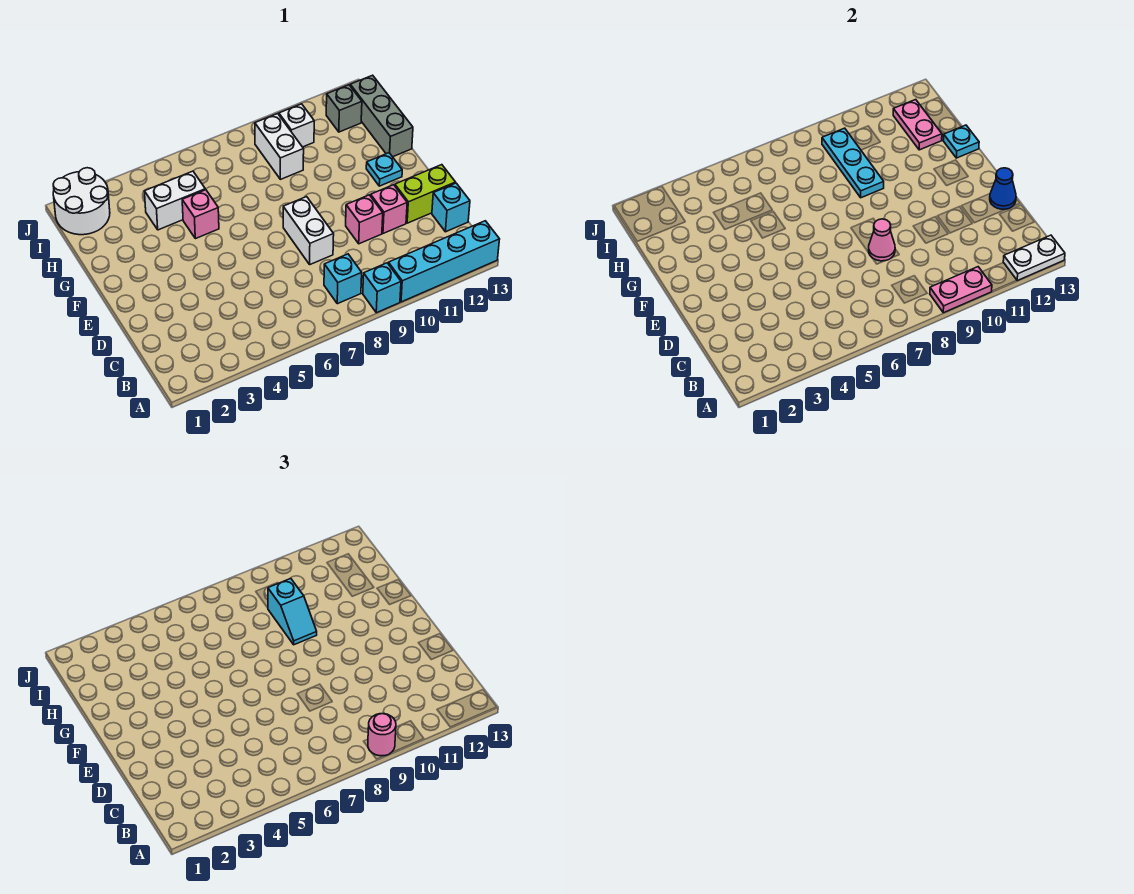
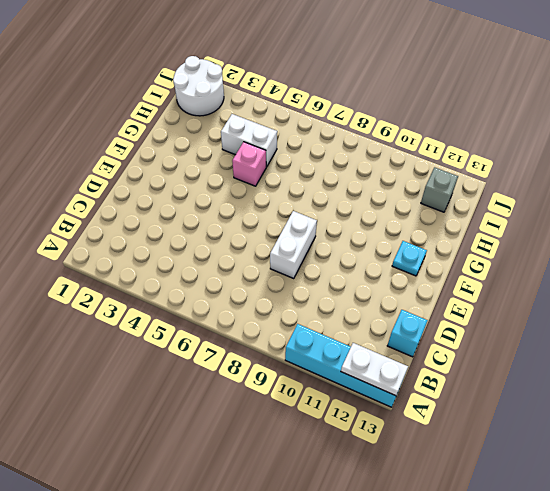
none -> cyan 1x1 brick [363,263,401,313]
none -> cyan 1x1 brick [324,254,362,304]
none -> pink 1x1 brick [346,195,383,244]

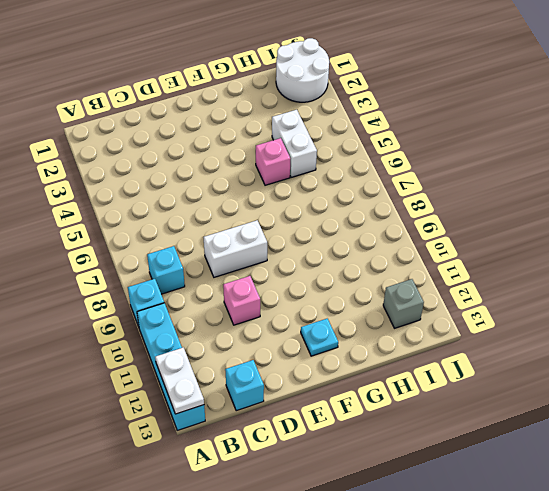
none -> pink 1x1 brick [371,185,407,233]
none -> lime 1x2 brick [395,165,456,223]
none -> grey 1x3 brick [350,75,413,157]

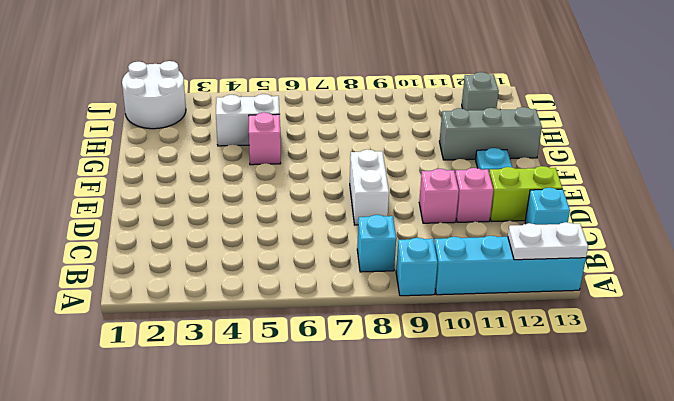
grey 1x3 brick [439,107,542,160] -> grey 1x3 brick turned to [350,75,413,157]
none -> white 1x2 brick [255,114,304,179]
none -> white 1x1 brick [279,104,314,147]
none -> pink 1x2 plate [930,267,992,313]

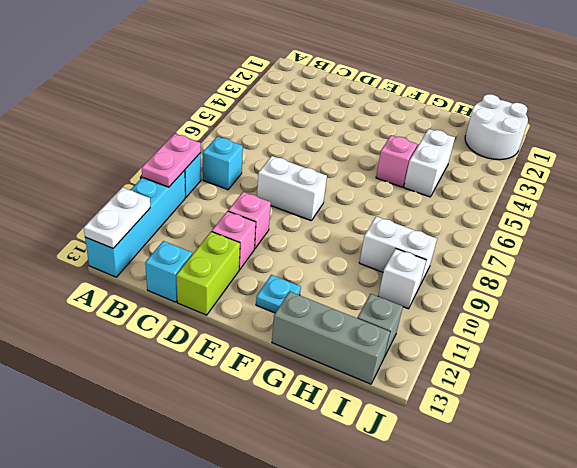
none -> pink 1x1 cone [869,219,895,261]
none -> blue 1x1 cone [990,168,1016,210]
none -> cyan 1x3 plate [822,128,884,198]

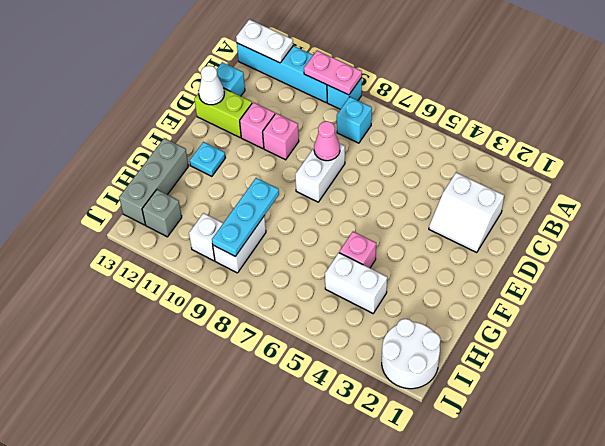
white 2x2 slope [429,173,504,253] -> none
white 1x1 cone [199,66,224,105] -> blue 1x1 cone [990,168,1016,210]
none -> cyan 1x1 plate [943,125,979,158]
none -> pink 1x2 plate [893,100,942,150]
none -> pink 1x1 round brick [368,714,396,756]

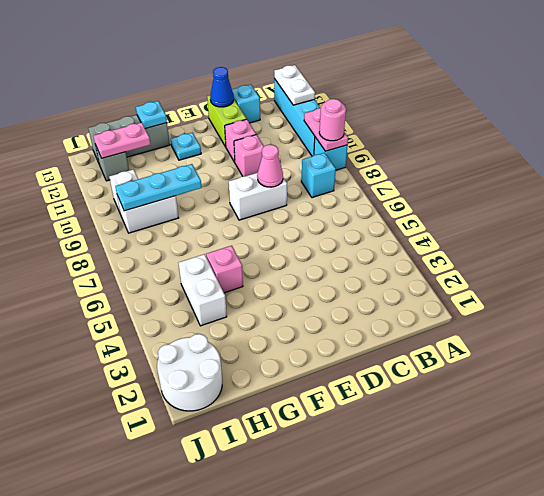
none -> cyan 1x2 slope [268,579,317,645]

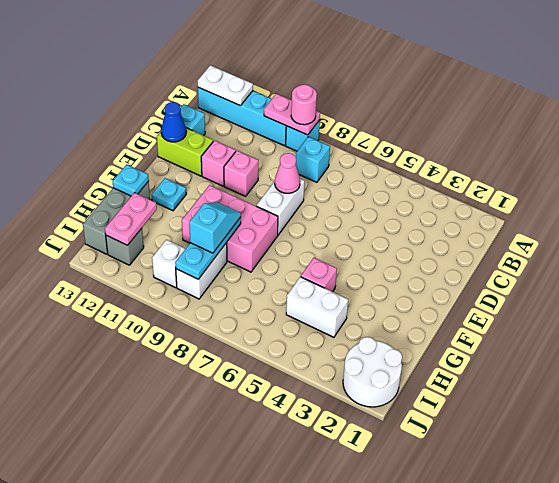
pink 2x3 brick [182,185,278,272] -> none

